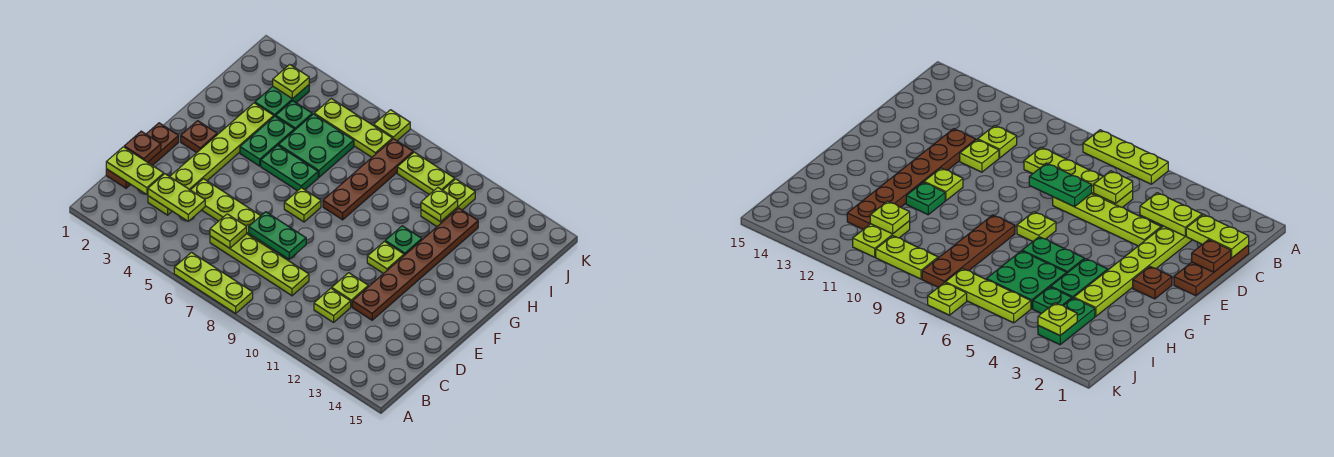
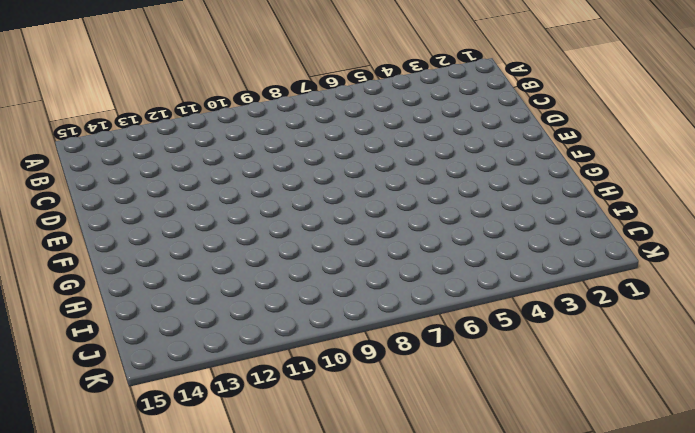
none -> lime 1x3 plate [174,252,253,313]
none -> brown 1x3 plate [106,123,179,188]
none -> lime 1x6 plate [148,103,274,215]

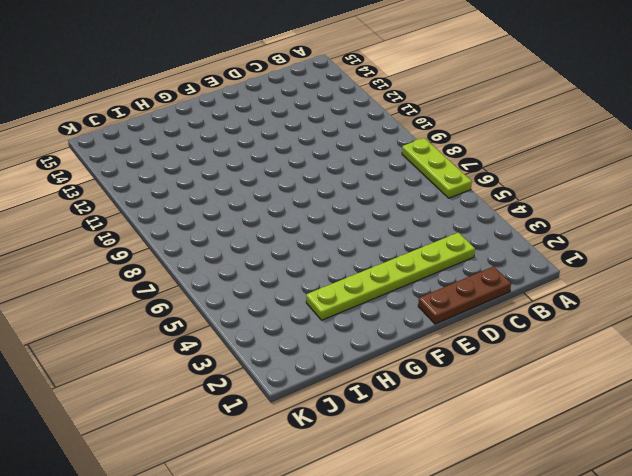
none -> lime 1x4 plate [210,234,309,296]
none -> lime 1x1 plate [314,288,351,322]
none -> lime 1x4 plate [191,179,273,250]

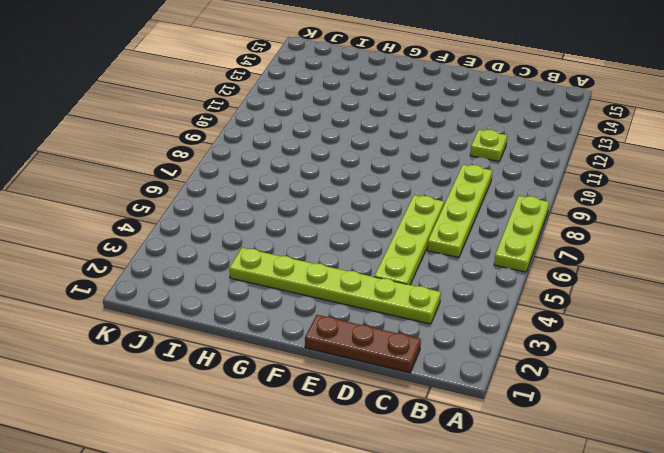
none -> lime 1x1 plate [332,273,368,307]
none -> brown 1x6 plate [352,208,478,320]
none -> brown 1x1 plate [181,121,217,153]

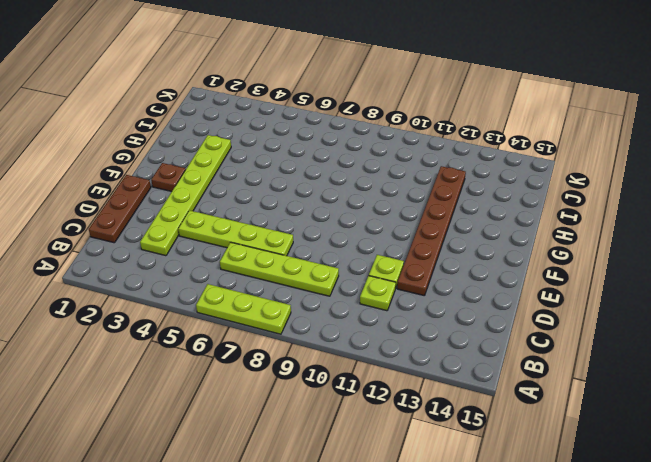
none -> lime 1x1 plate [284,188,321,222]
none -> lime 1x1 plate [367,241,404,274]
none -> green 1x2 plate [240,116,295,166]

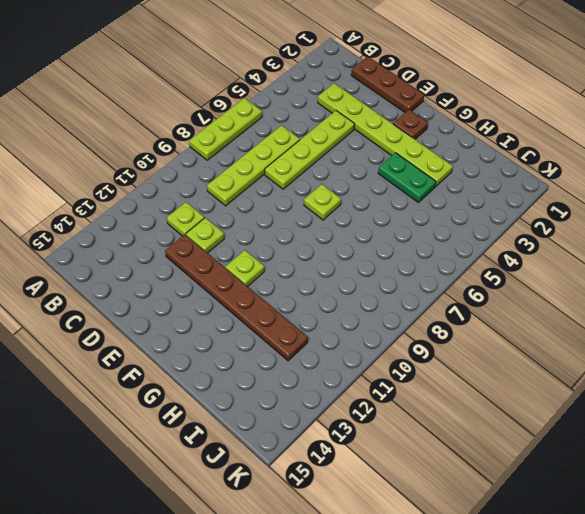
none -> green 1x2 plate [261,145,318,191]
none -> brown 1x4 plate [323,139,413,220]
none -> green 1x1 plate [385,226,422,255]

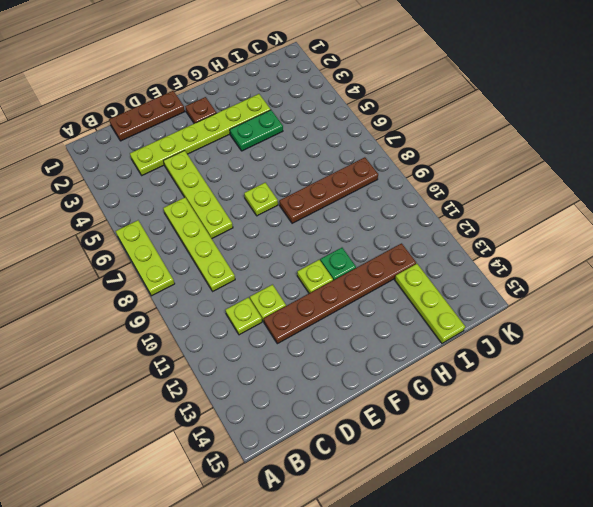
lime 1x3 plate [395,264,465,343] -> lime 1x3 plate moved to [314,99,392,157]
none -> green 1x2 plate [261,145,318,191]
none -> green 2x2 plate [279,114,354,177]
none -> green 1x2 plate [255,85,309,116]

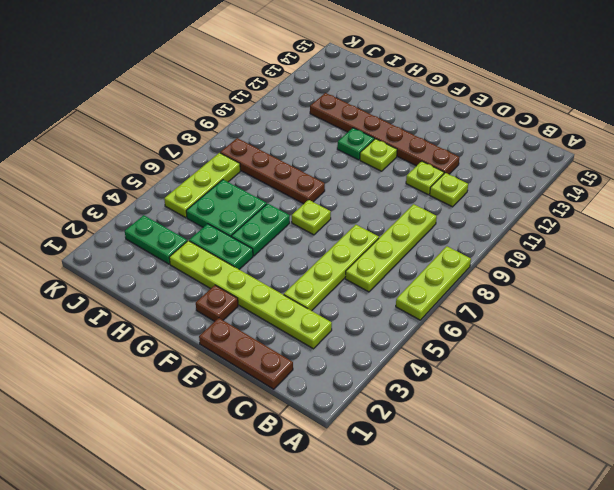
none -> green 1x1 plate [276,101,312,130]
none -> lime 1x2 plate [421,179,475,226]
none -> lime 1x2 plate [397,152,455,195]

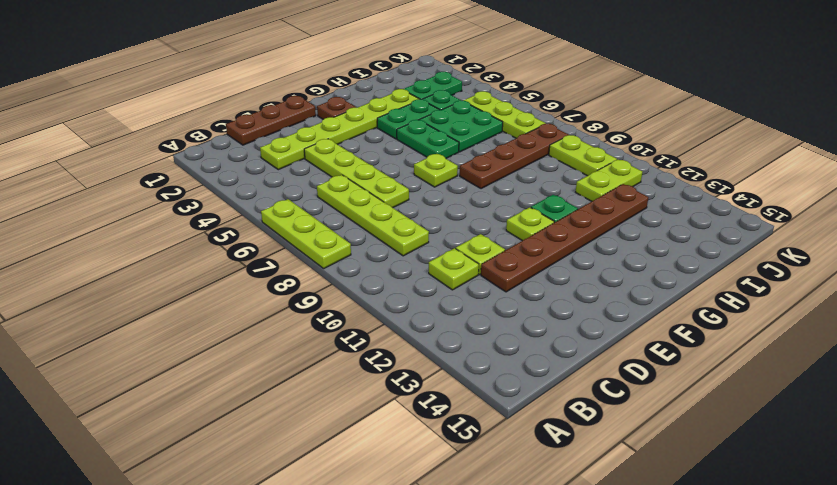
none -> lime 1x1 plate [374,110,410,141]
none -> lime 1x2 plate [106,147,164,195]
none -> lime 1x2 plate [148,174,205,221]

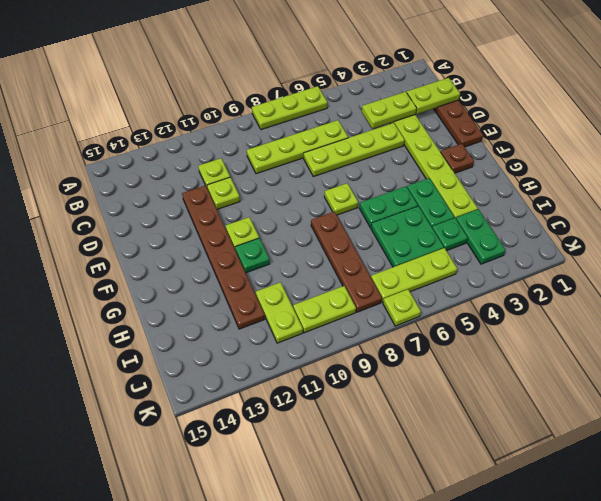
none -> lime 1x1 plate [210,214,247,248]
none -> brown 1x1 plate [124,131,161,162]
none -> green 1x2 plate [249,212,306,259]

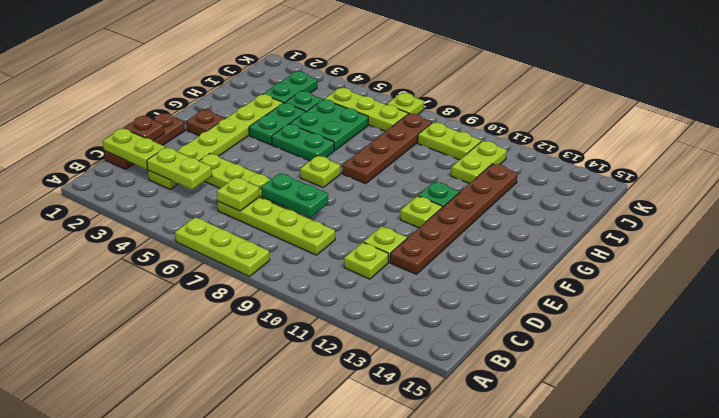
none -> lime 1x1 plate [421,188,458,222]
none -> lime 1x1 plate [273,64,309,99]

